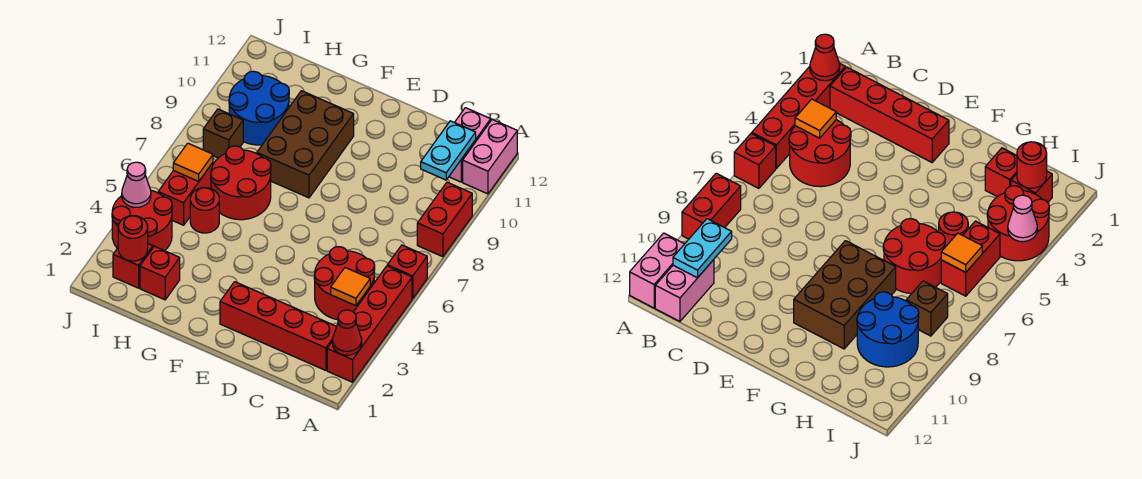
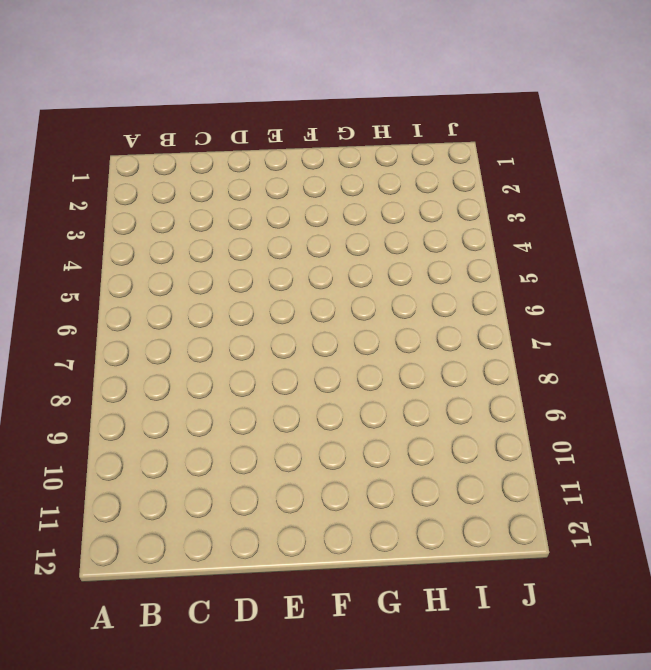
none -> red 1x4 brick [327,266,412,382]
none -> red 1x1 brick [387,245,427,299]
none -> red 1x2 brick [417,182,472,257]

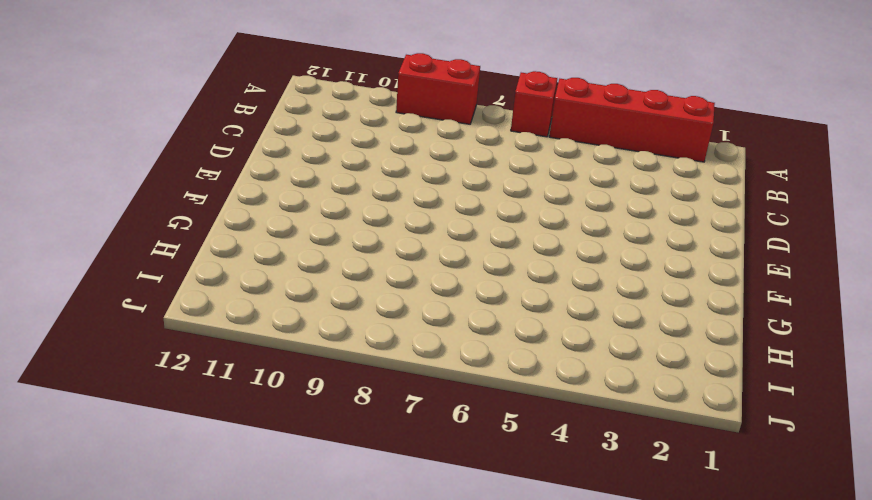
none -> pink 1x2 brick [463,120,517,194]
none -> red 1x4 brick [220,282,337,370]
none -> red 2x2 round brick [314,247,375,320]

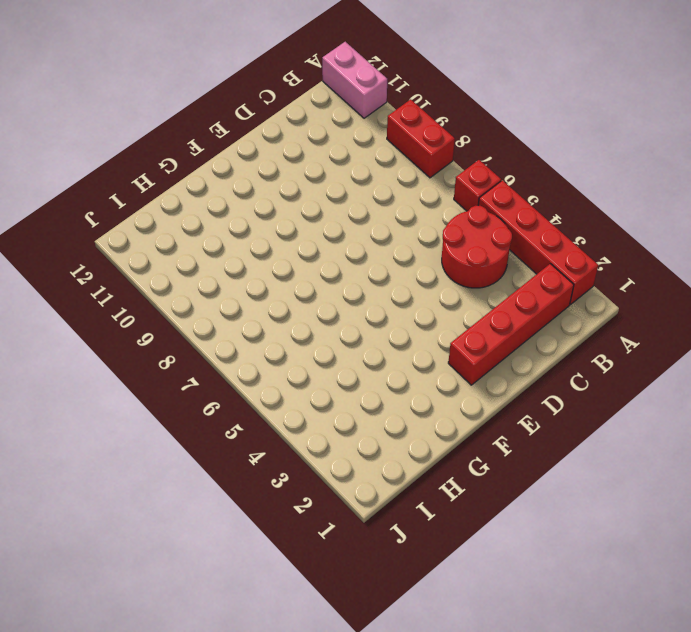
none -> pink 1x2 brick [449,108,491,182]
none -> brown 2x3 brick [257,91,354,198]
none -> red 2x2 round brick [211,146,271,220]

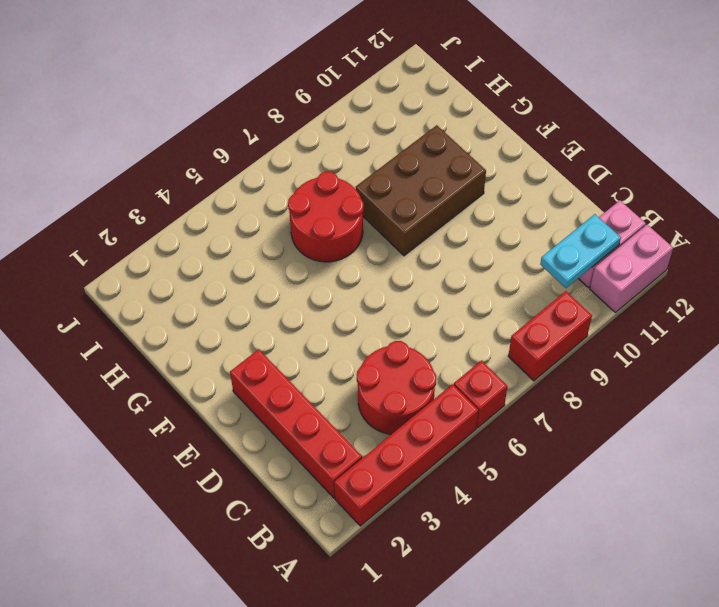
none -> red 1x1 brick [140,246,180,300]
none -> red 1x1 round brick [190,188,219,233]
none -> blue 2x2 round brick [229,71,289,145]

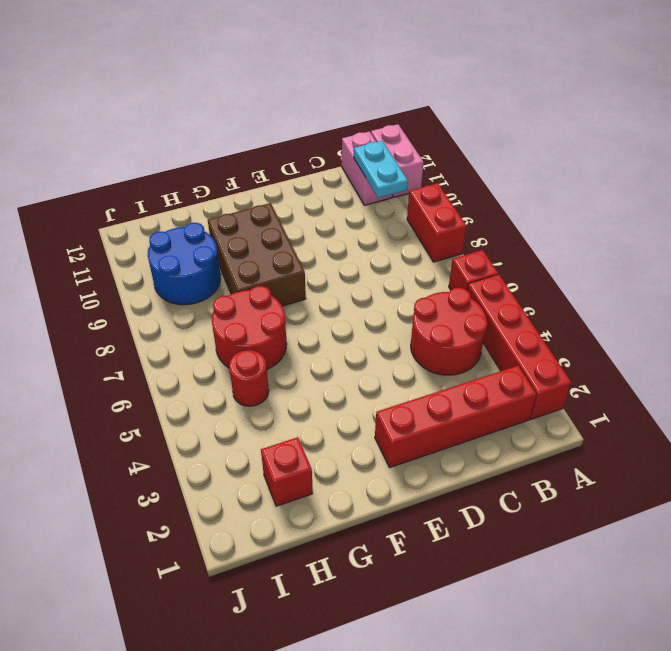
none -> red 1x1 brick [113,244,153,288]
none -> red 2x2 round brick [112,191,172,251]
none -> red 1x2 brick [158,163,213,225]

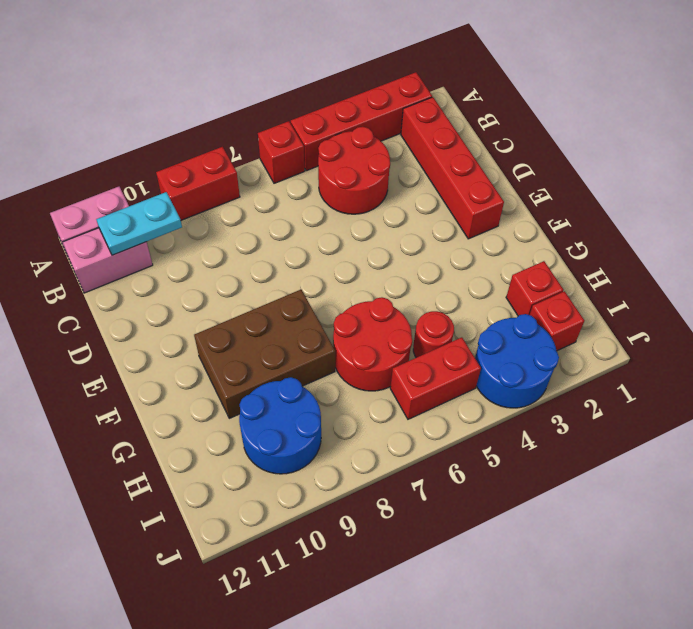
blue 2x2 round brick [475,314,559,408] -> red 2x2 round brick [112,191,172,251]
none -> brown 1x1 brick [203,109,243,158]
none -> red 1x1 cone [333,310,362,355]
none -> orange 1x1 tile [331,268,370,306]

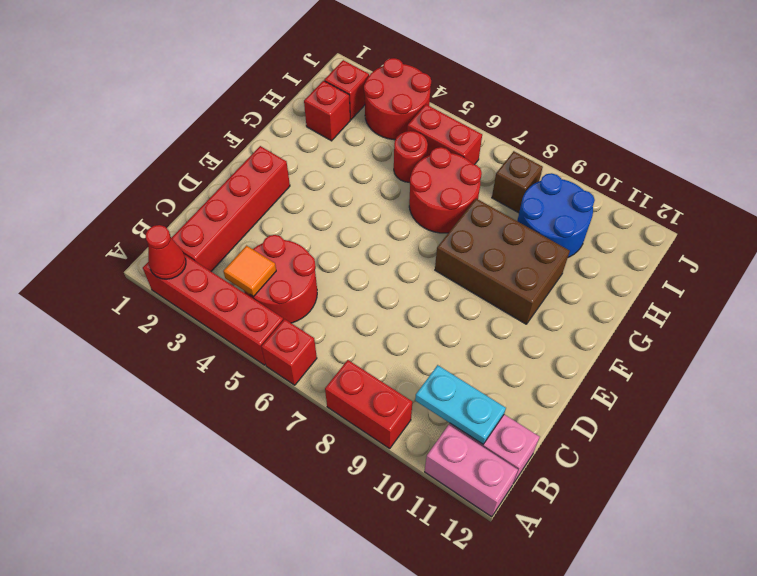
none -> red 1x1 round brick [118,216,148,261]
none -> orange 1x1 tile [173,143,213,182]
none -> pink 1x1 cone [122,162,151,207]

